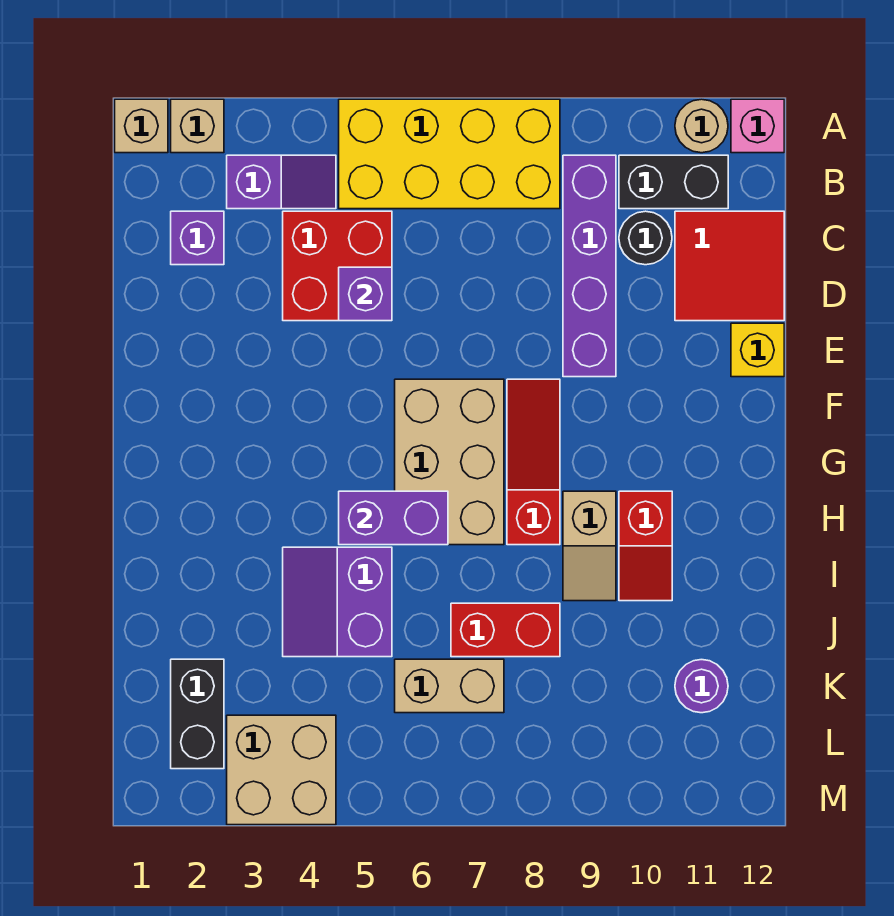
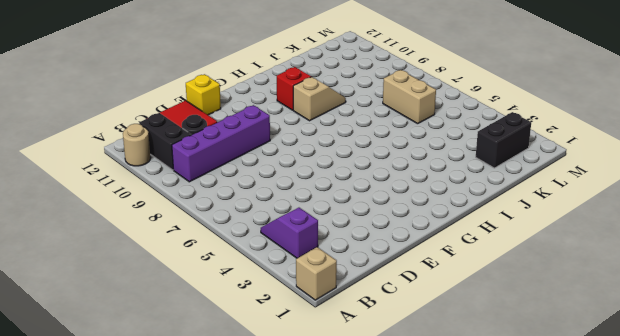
none -> tan 1x1 brick [171,99,224,153]
none -> yellow 2x4 brick [339,99,560,209]
none -> pink 1x1 brick [731,99,784,153]

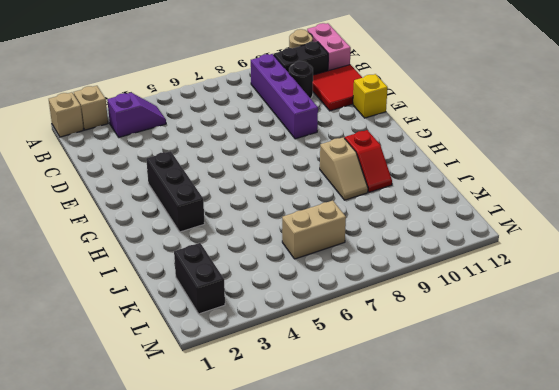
pink 1x2 brick [307,23,351,71] -> pink 1x1 brick [731,99,784,153]
black 1x3 brick [146,151,205,232] -> none
none -> yellow 2x4 brick [339,99,560,209]
none -> purple 1x1 brick [171,211,224,265]
none -> red 2x2 brick [283,211,392,321]

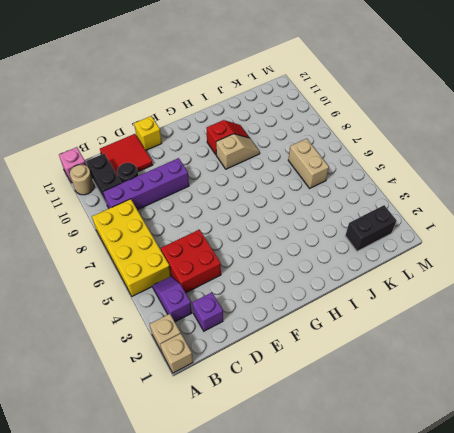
none -> tan 2x3 brick [395,379,504,545]
none -> red 1x3 slope [507,379,560,545]
none -> purple 2x2 slope [283,547,392,657]

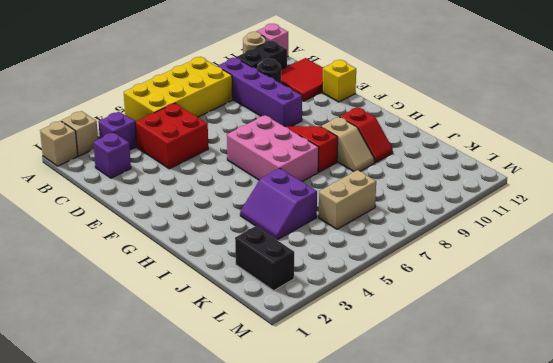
pink 2x3 brick [227,115,319,182] -> tan 2x3 brick [395,379,504,545]
none -> red 1x2 brick [451,603,560,657]
none -> purple 1x1 round brick [675,660,728,713]
none -> tan 2x2 brick [227,715,336,825]

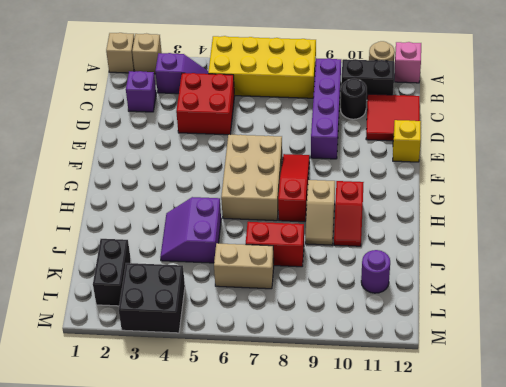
black 2x2 brick [119,263,185,333] -> tan 2x2 brick [227,715,336,825]
none -> purple 1x1 brick [339,267,392,321]
none -> purple 1x2 brick [339,491,448,545]

